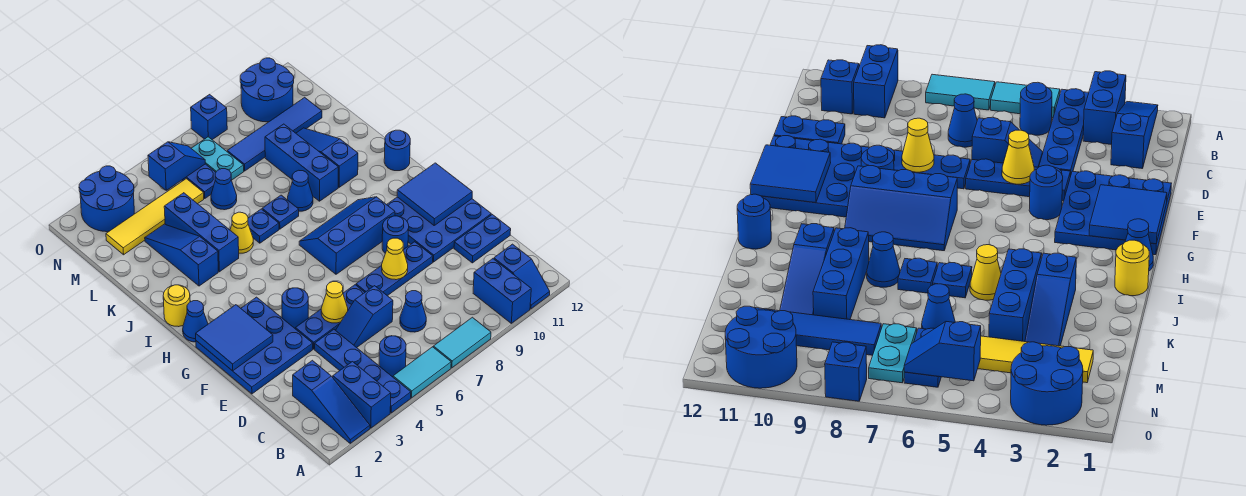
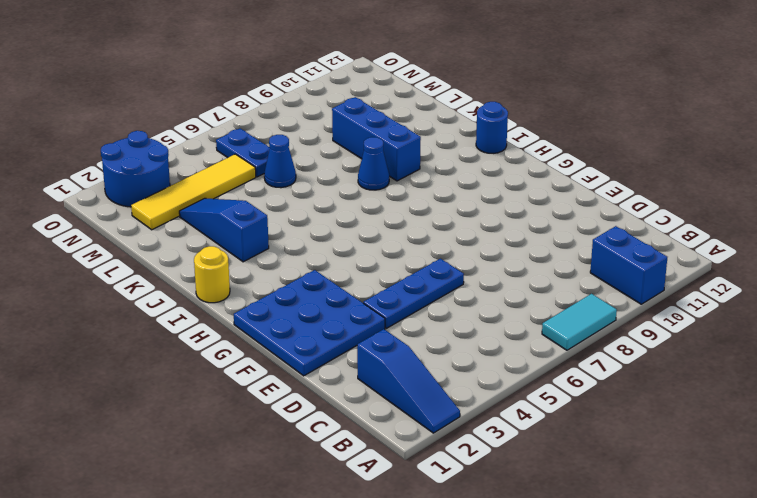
none -> blue 1x2 brick [333,362,391,428]
none -> blue 1x4 plate [315,329,411,413]
none -> cyan 1x2 tile [393,347,451,398]
none -> blue 1x2 slope [494,244,550,309]

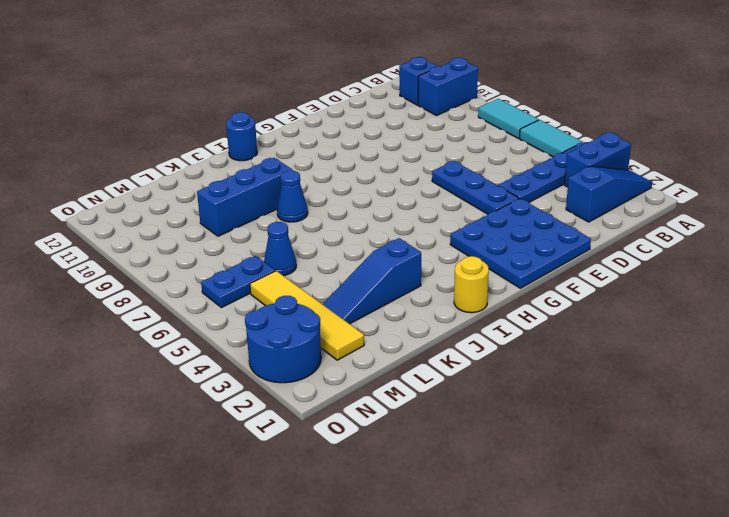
none -> blue 1x1 round brick [379,336,406,377]
none -> blue 1x1 cone [400,291,426,332]
none -> blue 1x2 slope [336,286,393,348]
none -> blue 1x2 plate [454,215,511,263]

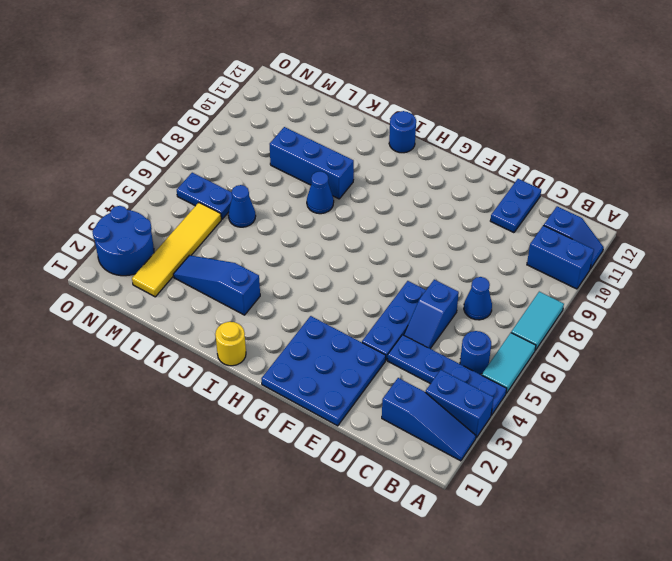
none -> blue 1x3 plate [356,242,433,296]
none -> blue 3x3 plate [387,197,491,262]
none -> blue 1x1 round brick [282,288,308,328]
none -> blue 1x1 round brick [382,216,409,253]

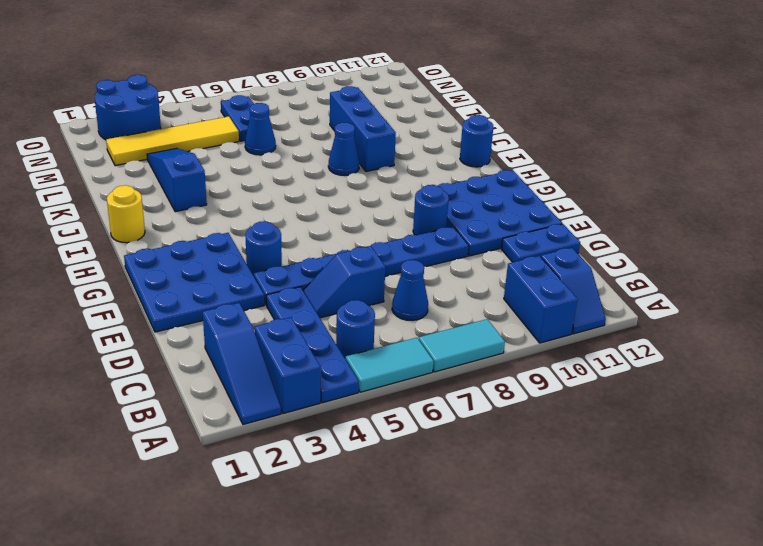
none -> blue 2x3 slope [299,197,395,274]
none -> blue 1x1 cone [183,301,208,342]
none -> blue 1x3 brick [164,193,239,272]
none -> yellow 1x1 cone [230,212,253,253]

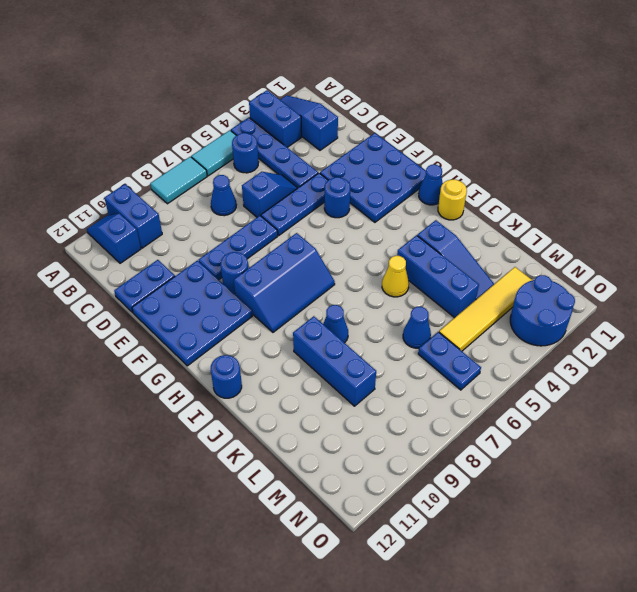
none -> blue 1x1 plate [248,209,279,243]
none -> blue 1x1 plate [262,195,299,229]
none -> blue 1x3 slope [296,128,358,187]
none -> cyan 1x2 plate [191,137,244,180]

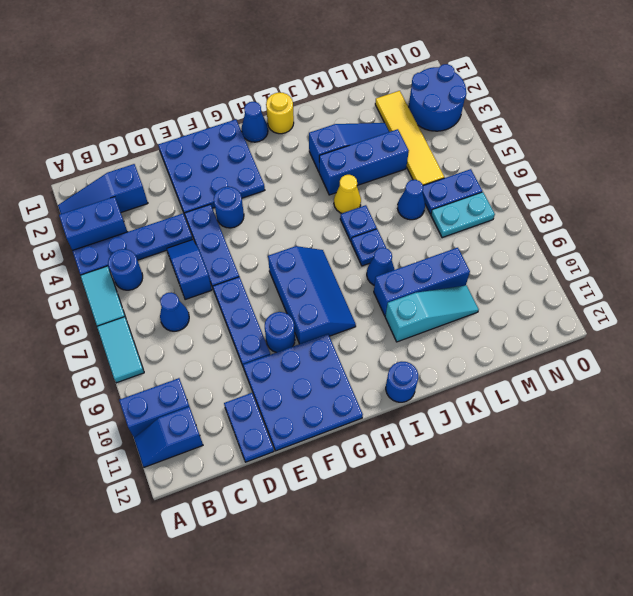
cyan 1x3 slope [385,285,479,342] -> blue 1x3 slope [296,128,358,187]
none -> blue 1x4 tile [227,97,322,171]
none -> blue 2x2 round brick [240,58,294,122]
none -> blue 1x1 brick [191,95,227,140]
none -> yellow 1x1 cone [321,282,348,323]

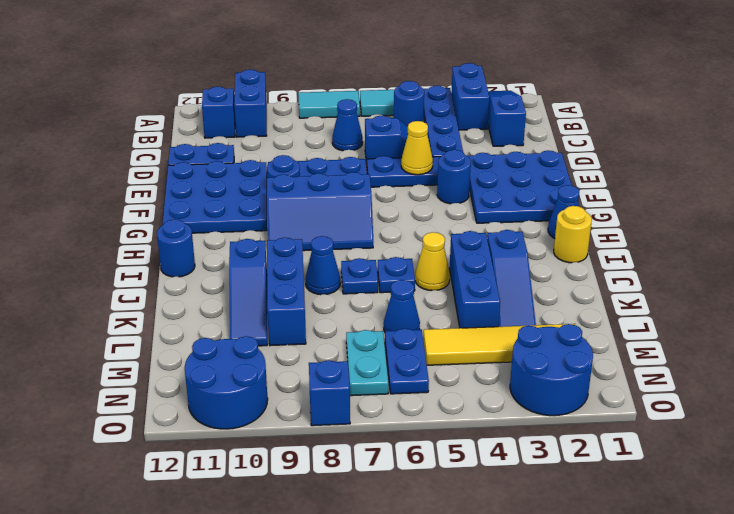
none -> blue 1x4 tile [227,97,322,171]
none -> yellow 1x1 cone [382,238,408,280]
none -> blue 2x2 tile [196,305,273,371]
none -> blue 2x2 tile [397,163,472,225]

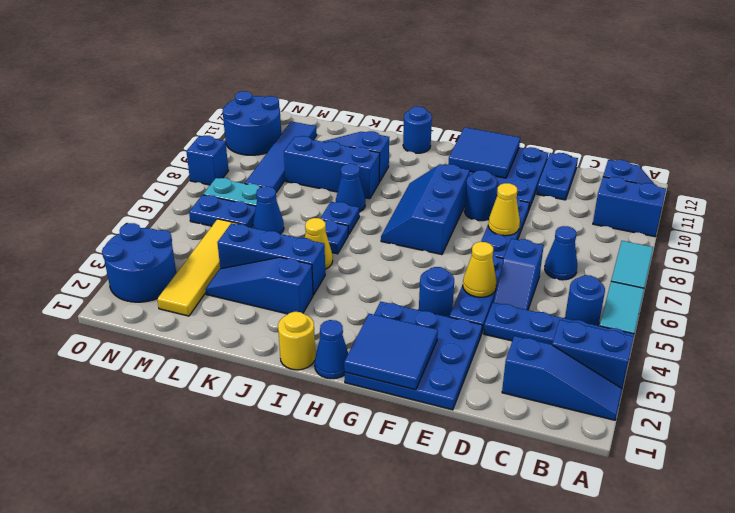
none -> blue 1x2 slope [148,142,205,190]

